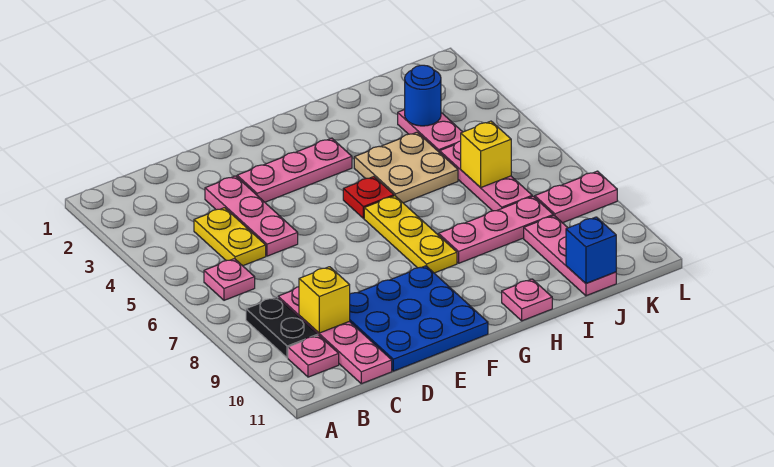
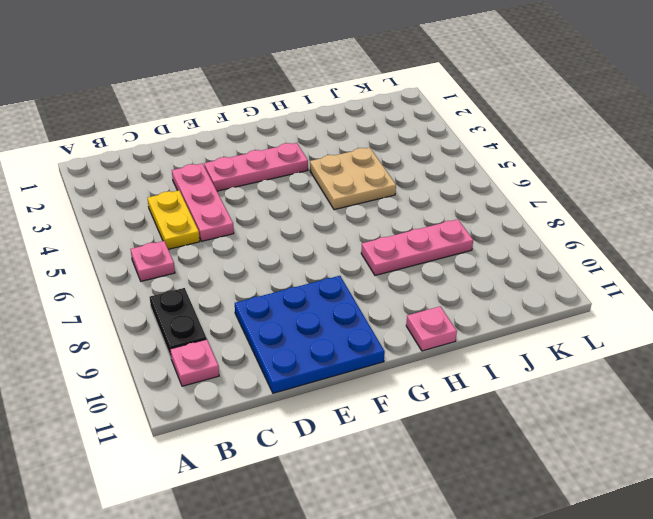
none -> pink 1x4 plate [278,287,392,384]
none -> red 1x1 plate [343,177,394,218]
none -> yellow 1x3 plate [364,196,457,273]

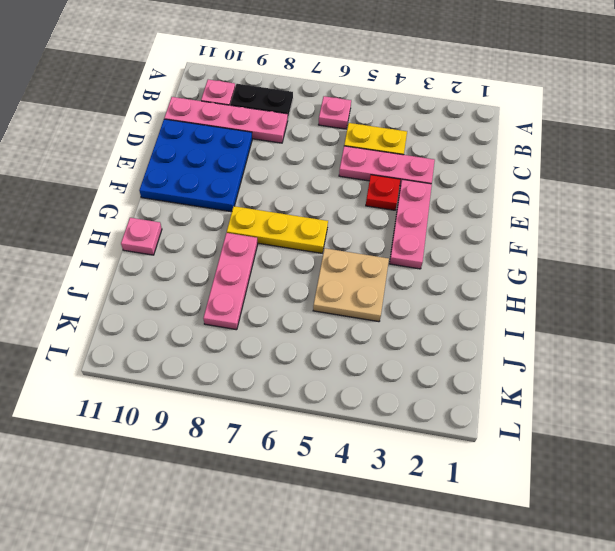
red 1x1 plate [366,175,400,210] -> red 1x1 plate moved to [343,177,394,218]
none -> pink 1x2 plate [398,110,462,153]
none -> pink 1x3 plate [440,141,532,211]
none -> pink 1x3 plate [524,216,616,296]

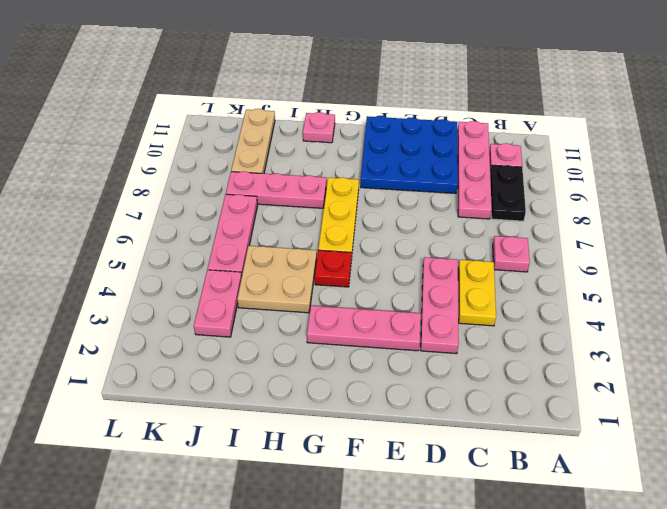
tan 1x3 plate [231,109,275,174] -> pink 1x3 plate [524,216,616,296]
none -> pink 1x2 plate [535,171,617,223]
none -> yellow 1x1 brick [299,267,350,333]
none -> blue 1x1 round brick [405,65,441,126]

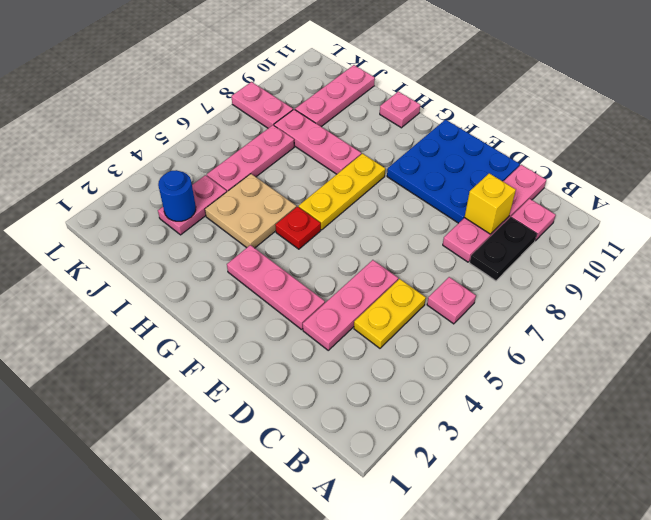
none -> yellow 1x1 brick [461,121,511,188]
none -> blue 1x1 brick [566,217,616,283]

